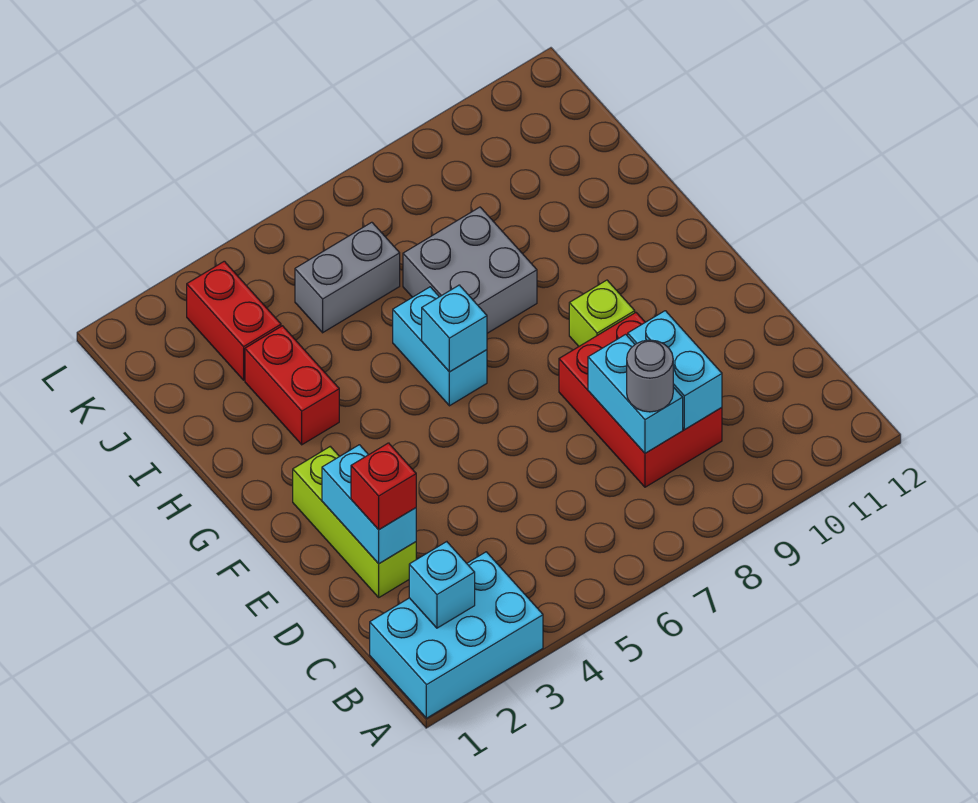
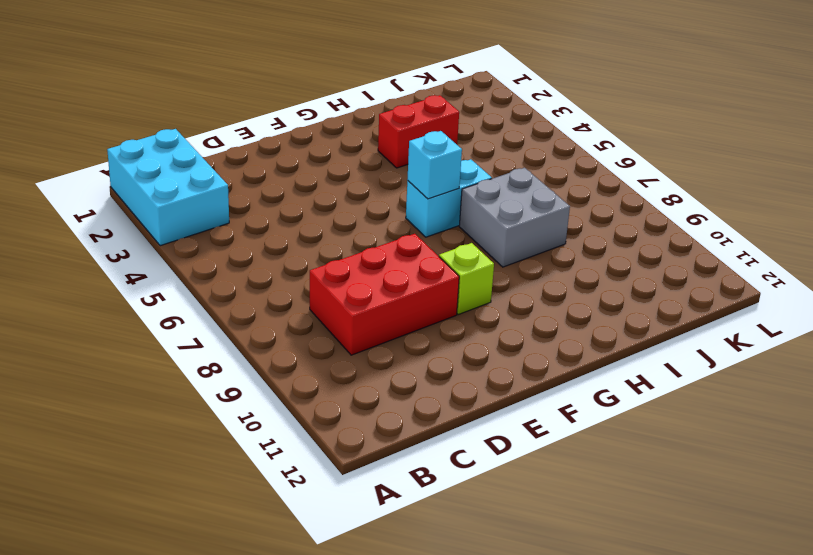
none -> lime 1x3 brick [293,447,416,597]
none -> red 1x2 brick [187,261,281,380]
none -> grey 1x2 brick [295,222,400,333]

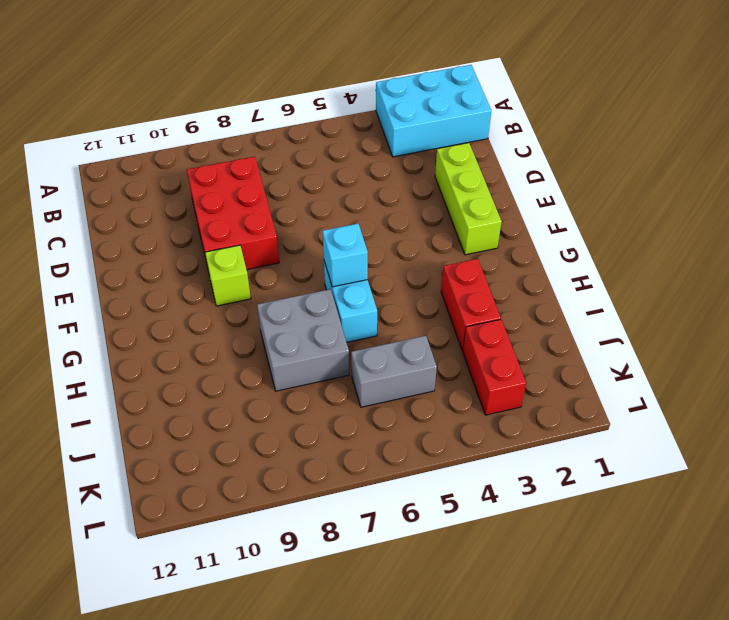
none -> cyan 1x1 brick [409,542,475,628]
none -> cyan 1x2 brick [588,334,683,453]
none -> cyan 1x2 brick [628,311,722,430]

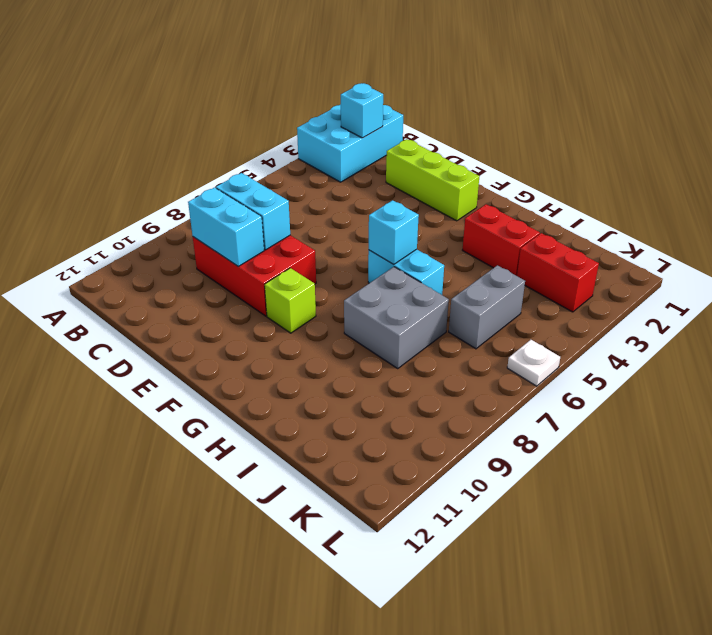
white 1x1 plate [507,340,560,386] -> none
none -> cyan 1x2 brick [322,445,416,564]
none -> grey 1x1 round brick [627,340,673,412]
none -> red 1x1 brick [351,443,416,530]

